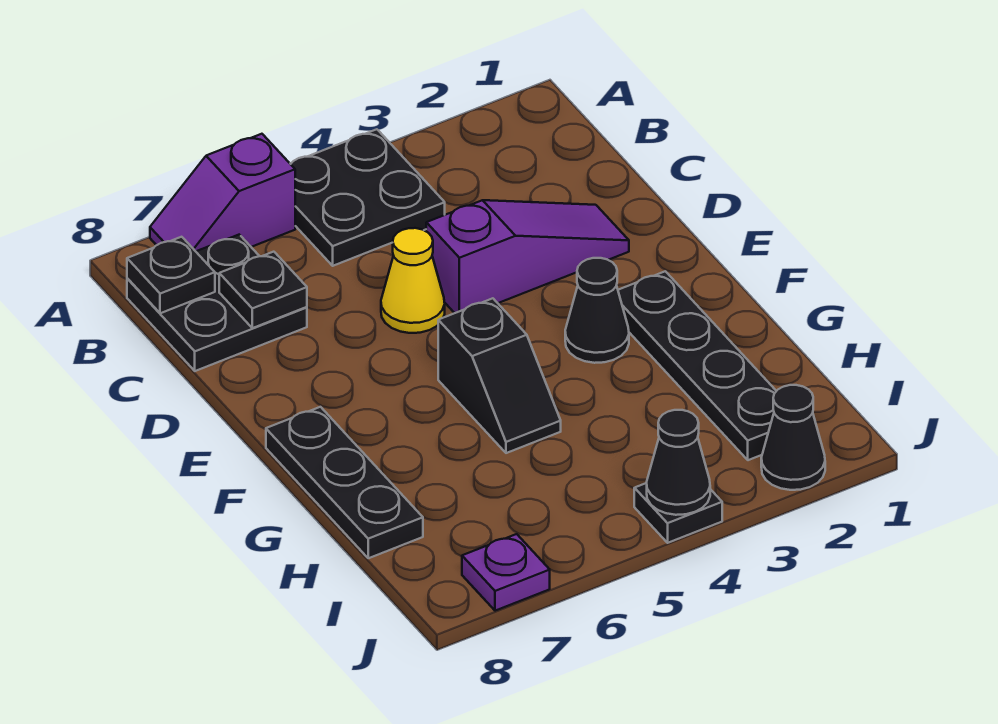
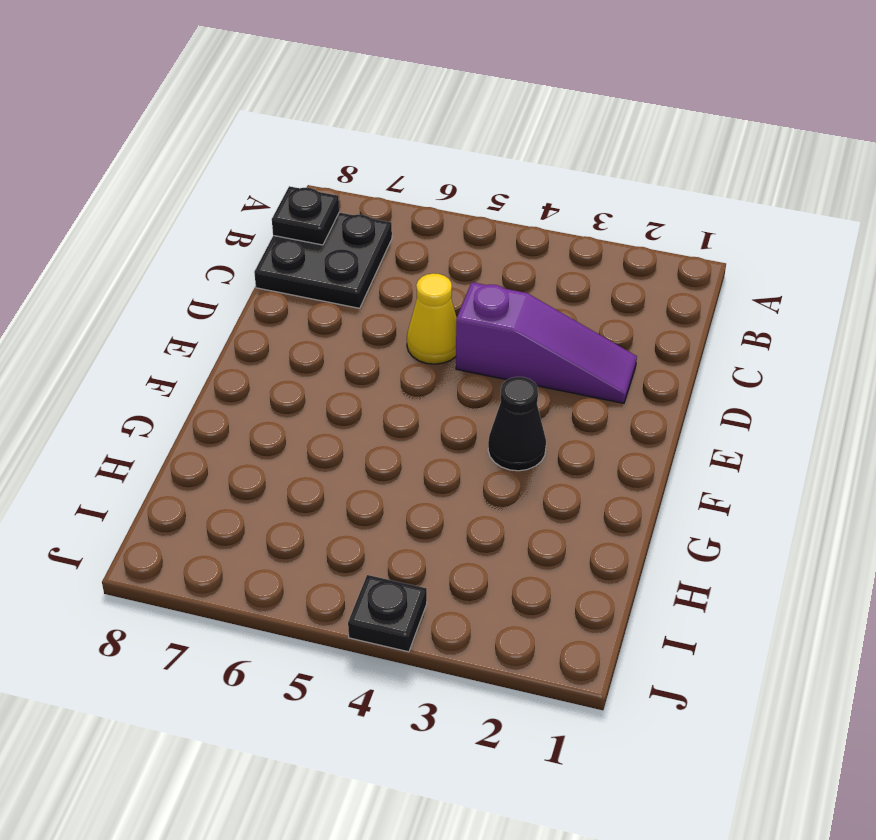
none -> black 2x2 plate [290,129,445,266]
none -> purple 1x2 slope [150,134,295,251]
none -> black 1x4 plate [618,271,776,460]

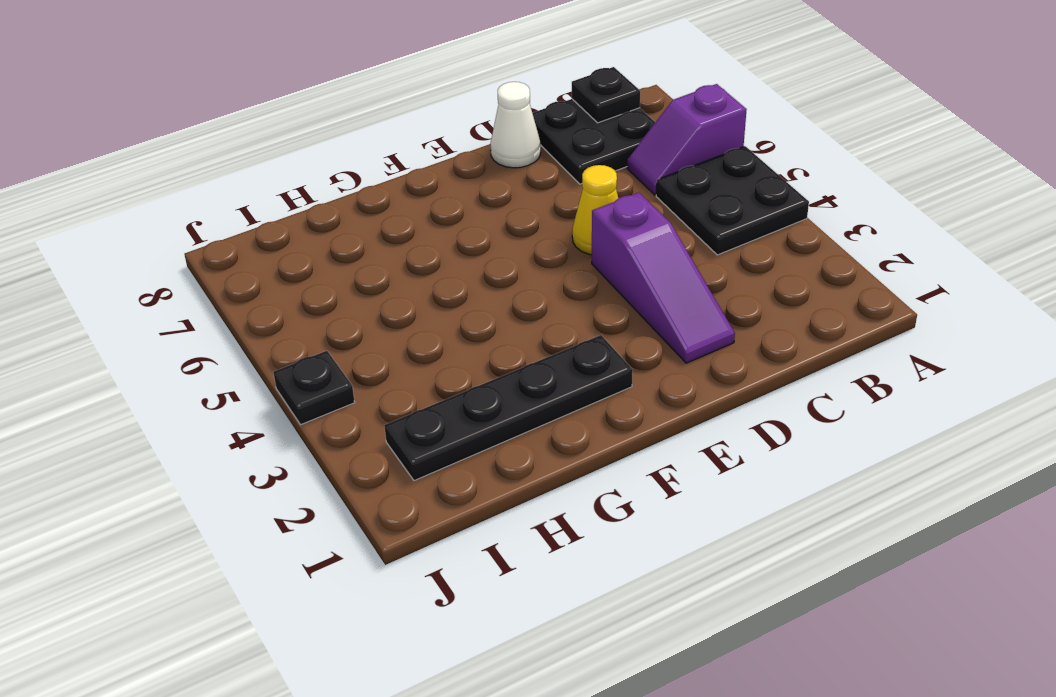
purple 1x2 slope [627,84,747,195] -> purple 1x2 slope turned to [150,134,295,251]
white 1x1 cone [491,82,541,168] -> none
none -> black 1x1 cone [565,258,629,363]
none -> black 1x2 slope [438,298,561,453]
none -> black 1x3 plate [266,407,423,558]

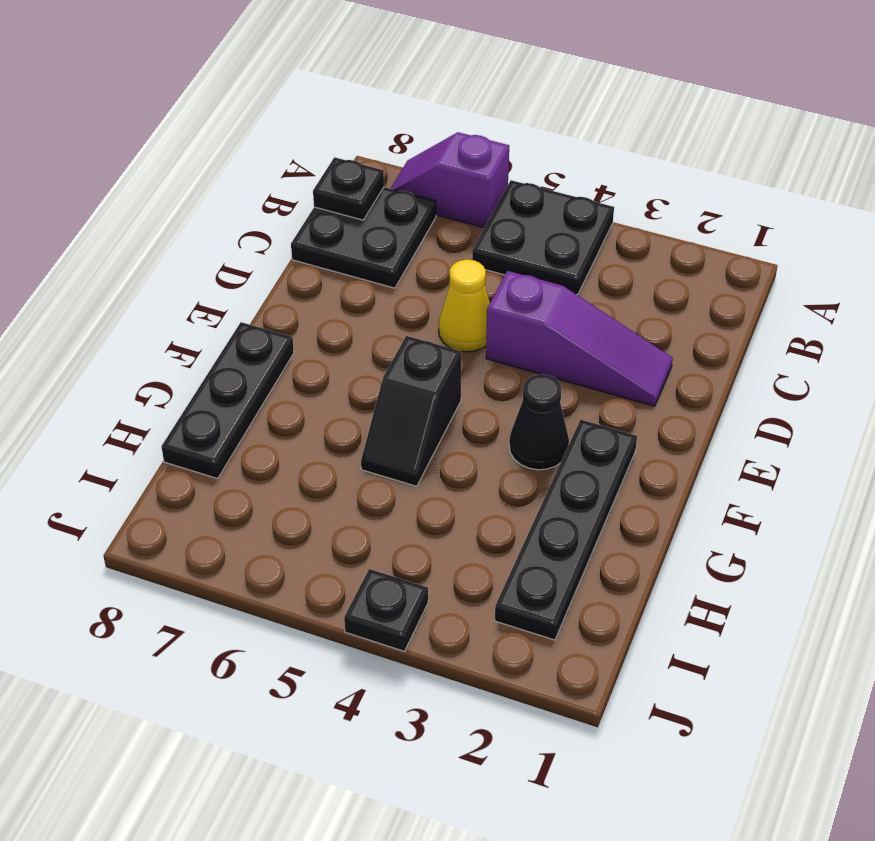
none -> black 1x1 cone [761,385,825,490]
none -> purple 1x1 plate [462,534,550,611]
none -> black 1x1 plate [219,252,307,328]

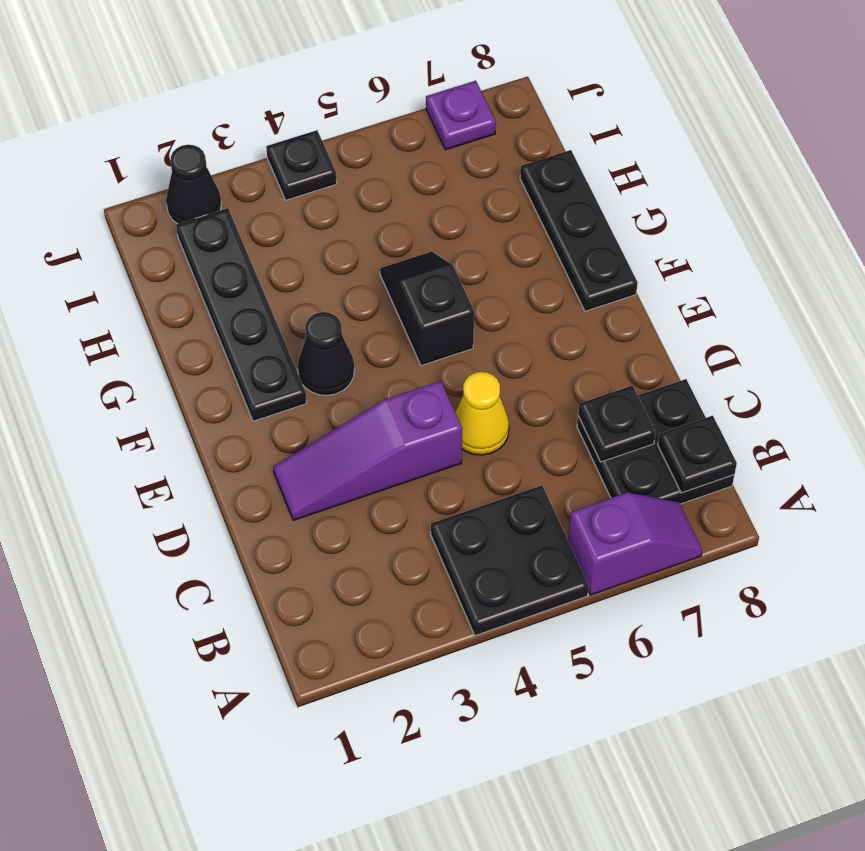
none -> black 1x1 cone [647,410,710,515]

